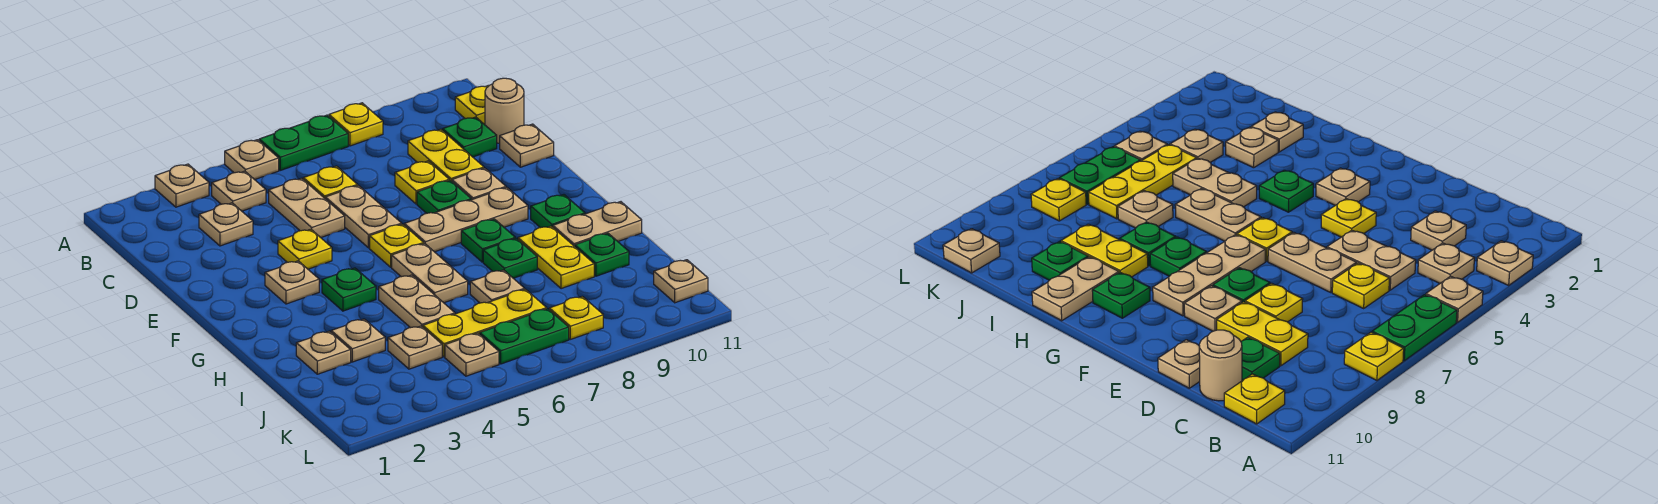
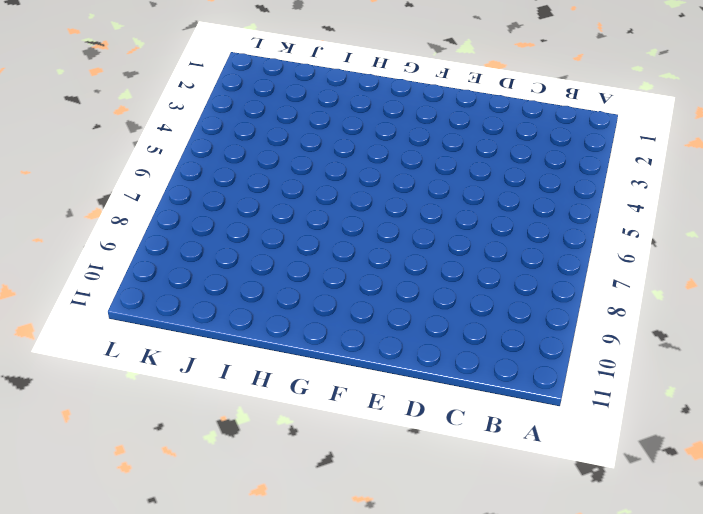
none -> tan 1x1 plate [155,164,209,207]
none -> tan 1x1 plate [225,140,279,180]
none -> green 1x2 plate [259,115,348,170]
none -> yellow 1x1 plate [329,103,383,146]

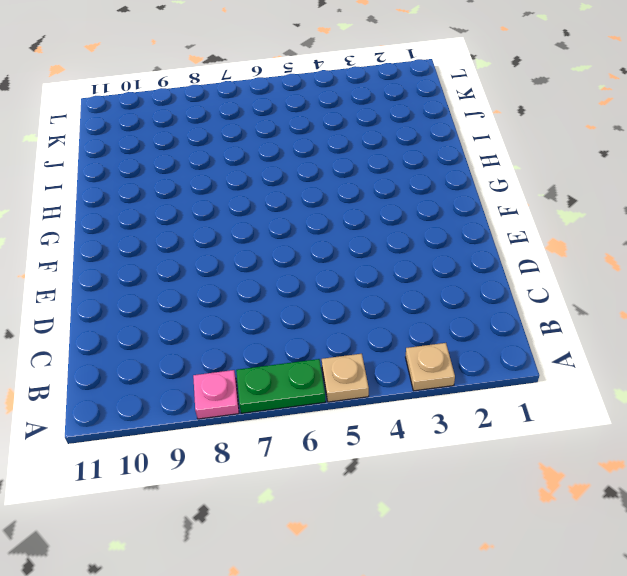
pink 1x1 plate [193,370,239,419] -> yellow 1x1 plate [329,103,383,146]
none -> tan 1x1 plate [212,171,266,211]
none -> yellow 1x1 plate [455,85,489,125]
none -> tan 1x1 plate [199,203,253,246]
none -> tan 1x2 plate [269,178,345,238]

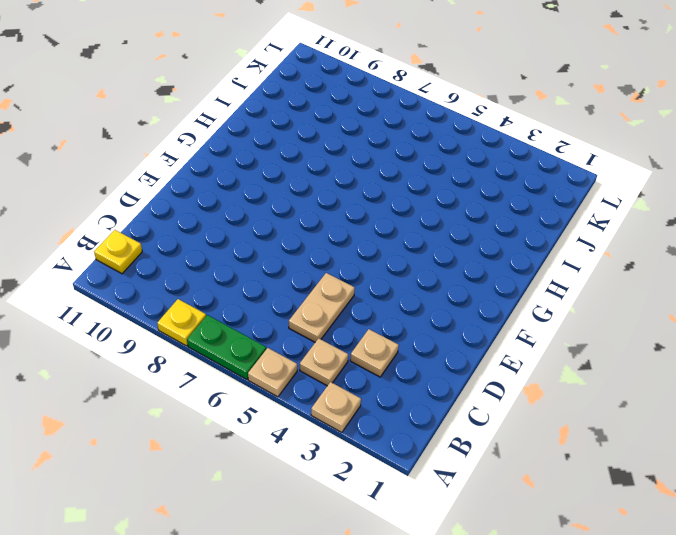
none -> yellow 1x1 plate [303,166,358,198]
none -> yellow 1x2 plate [408,129,484,181]
none -> green 1x1 plate [443,117,497,157]
none -> tan 1x1 round brick [485,78,524,143]

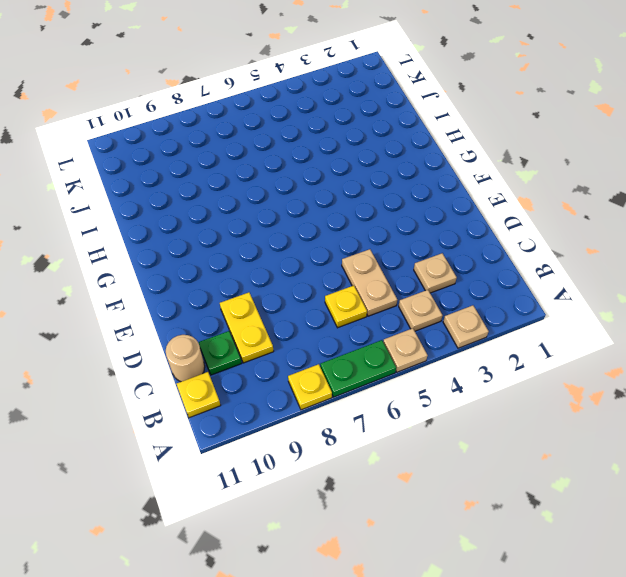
none -> tan 1x2 plate [325,185,402,248]
none -> yellow 1x1 plate [395,161,449,204]
none -> tan 1x1 plate [500,124,554,167]
none -> yellow 1x1 plate [278,229,332,269]

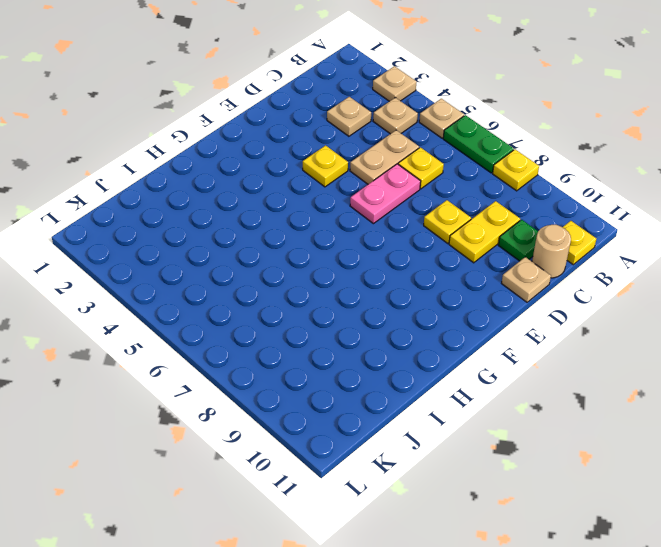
pink 1x2 plate [350,164,421,224] -> tan 1x2 plate [325,185,402,248]
none -> green 1x1 plate [417,180,471,213]
none -> tan 1x1 plate [452,168,506,200]
none -> tan 1x1 plate [265,261,319,304]
none -> yellow 1x1 plate [370,224,424,267]

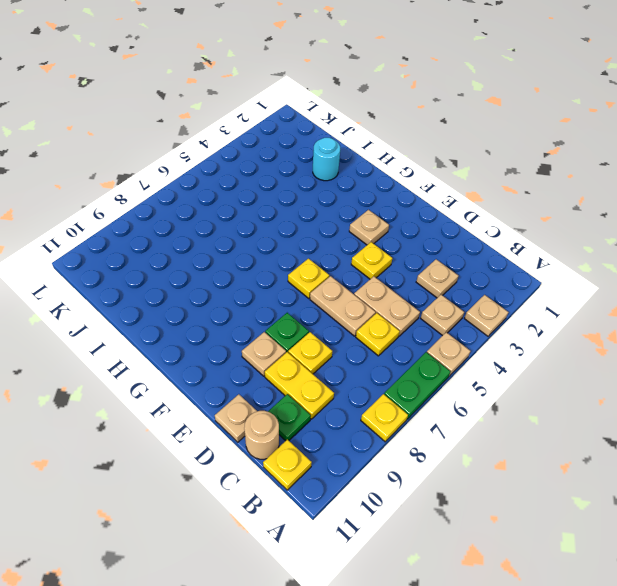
cyan 1x1 round brick [313,138,340,181] -> tan 1x1 plate [296,331,351,374]
none -> tan 1x3 plate [404,187,528,252]
none -> green 1x1 plate [322,268,376,311]
none -> tan 1x2 plate [392,243,468,303]
none -> green 1x1 plate [461,219,515,262]

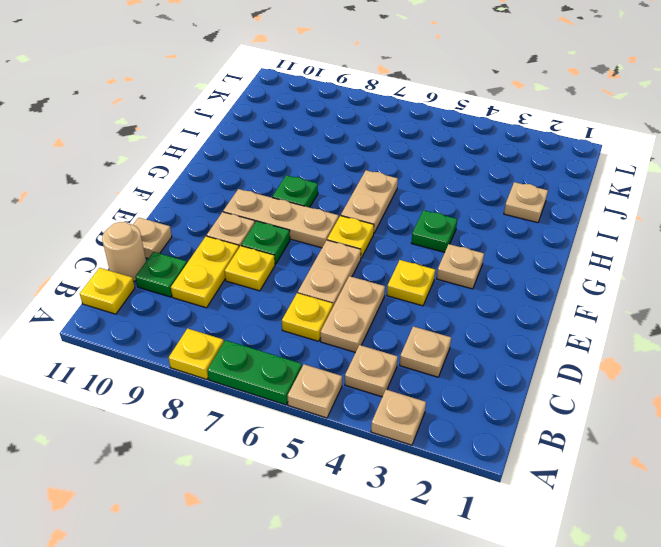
none -> green 1x1 plate [531,195,585,228]
none -> tan 1x2 plate [379,275,455,328]
none -> green 1x1 plate [483,238,537,278]
none -> yellow 1x2 plate [518,226,594,289]

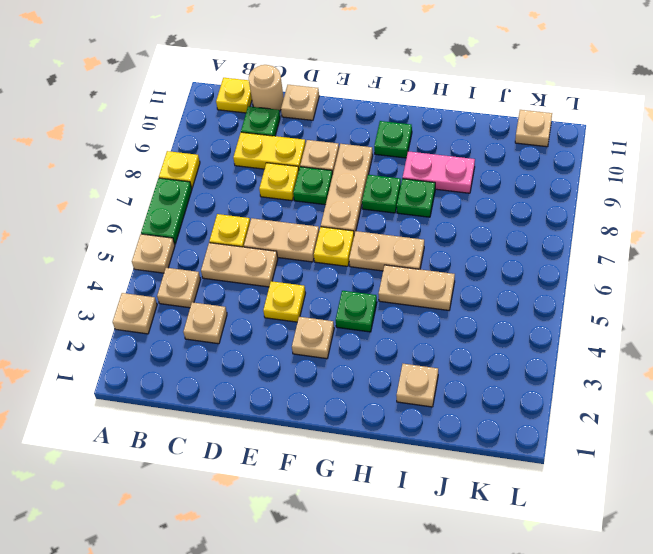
pink 1x2 plate [403,151,475,193] -> yellow 1x2 plate [518,226,594,289]
none -> tan 1x2 plate [553,202,642,246]
none -> tan 1x1 plate [331,319,385,362]
none -> tan 1x1 plate [470,270,525,303]
none -> green 1x1 plate [575,233,629,276]

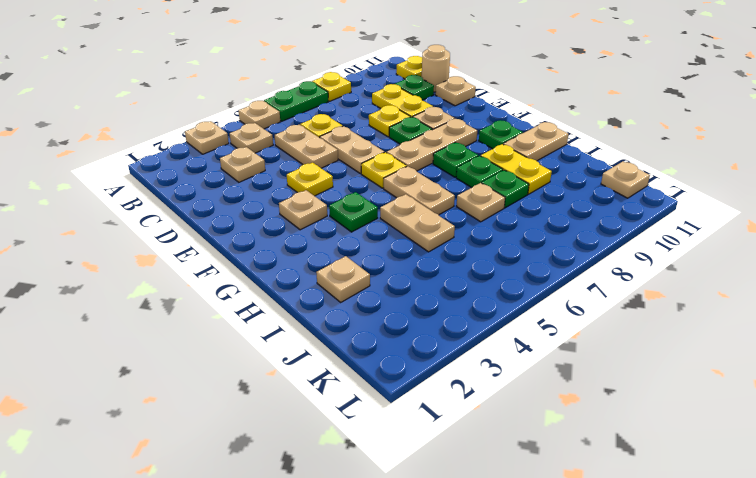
green 1x1 plate [482,170,529,208] -> green 1x1 plate moved to [575,233,629,276]
none -> tan 1x1 plate [331,319,385,362]
none -> tan 1x1 plate [388,326,442,369]
none -> yellow 1x3 plate [423,289,547,357]
none -> tan 1x1 plate [445,333,499,376]

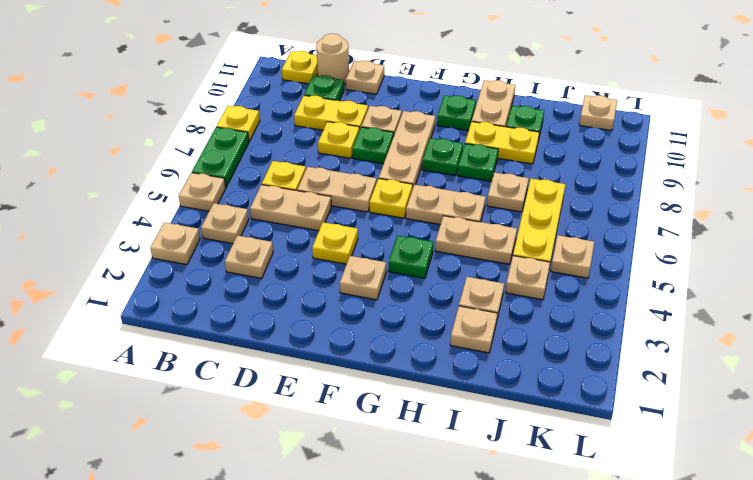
none -> green 1x2 plate [480,309,569,364]
none -> yellow 1x1 plate [549,296,603,339]

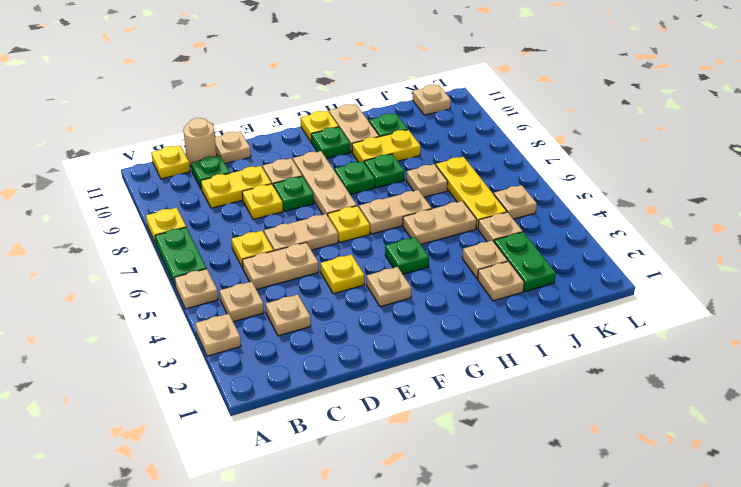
yellow 1x1 plate [301,111,339,142] -> yellow 1x1 plate moved to [549,296,603,339]
green 1x2 plate [494,232,556,291] -> green 1x2 plate moved to [480,309,569,364]

